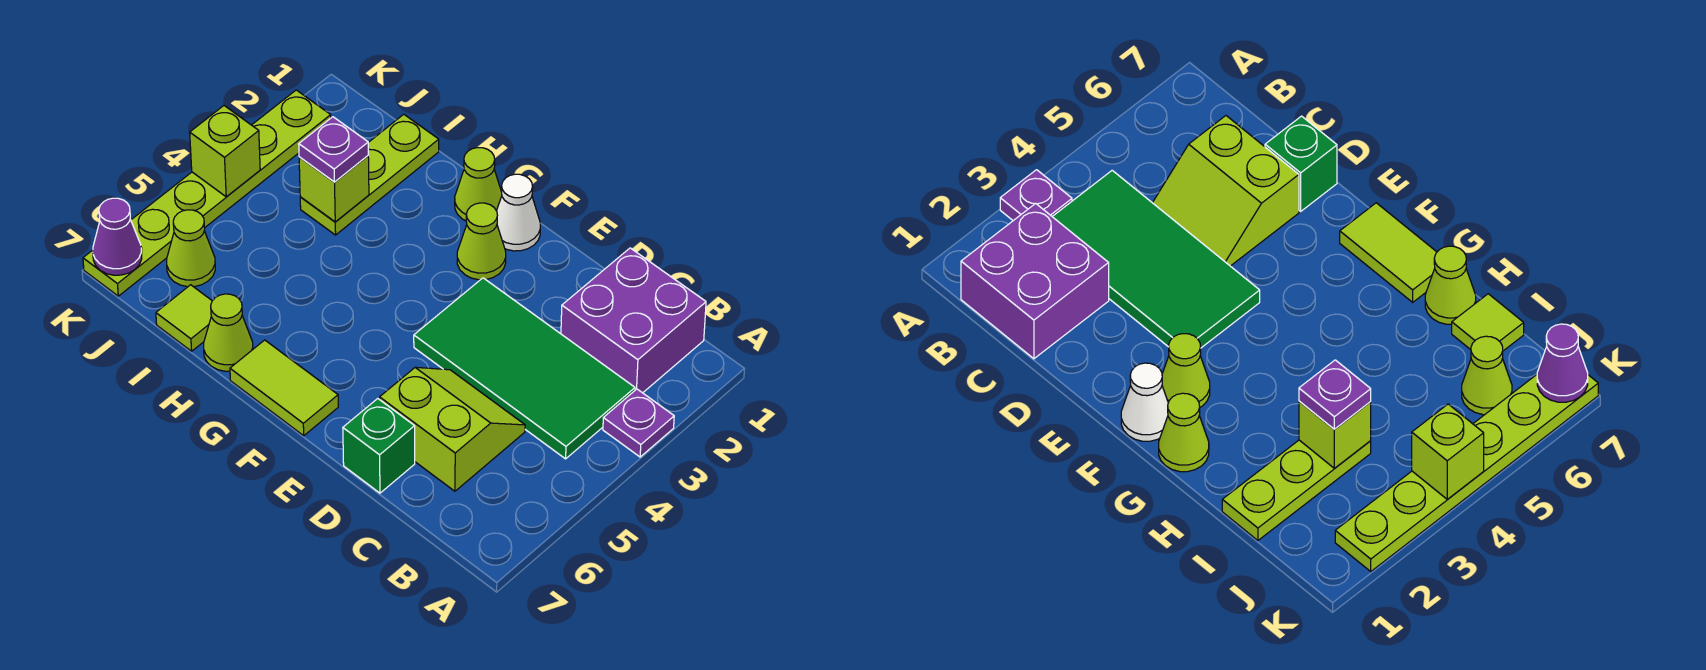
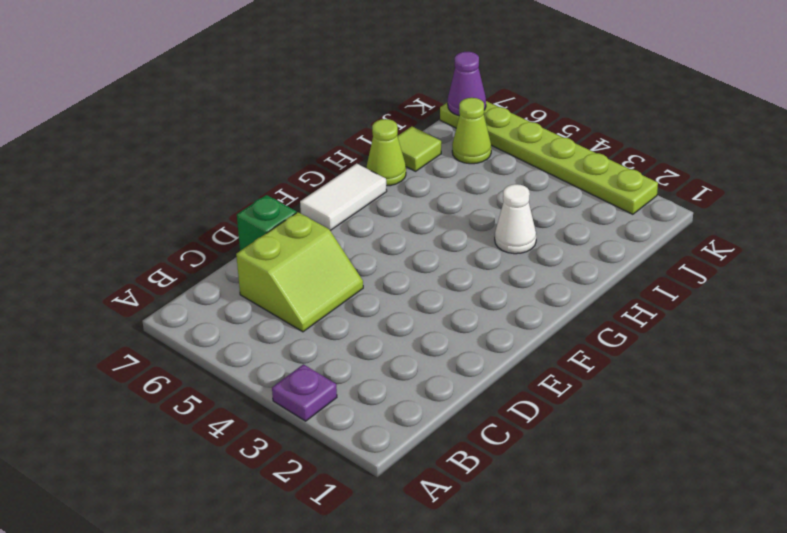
white 1x2 tile [300,163,387,230] -> lime 1x2 tile [230,340,338,436]
white 1x1 cone [495,184,536,254] -> white 1x1 cone moved to [496,174,540,251]
none -> purple 2x2 brick [561,248,706,393]
none -> green 2x4 tile [414,278,635,459]
none -> lime 1x1 cone [457,203,506,280]

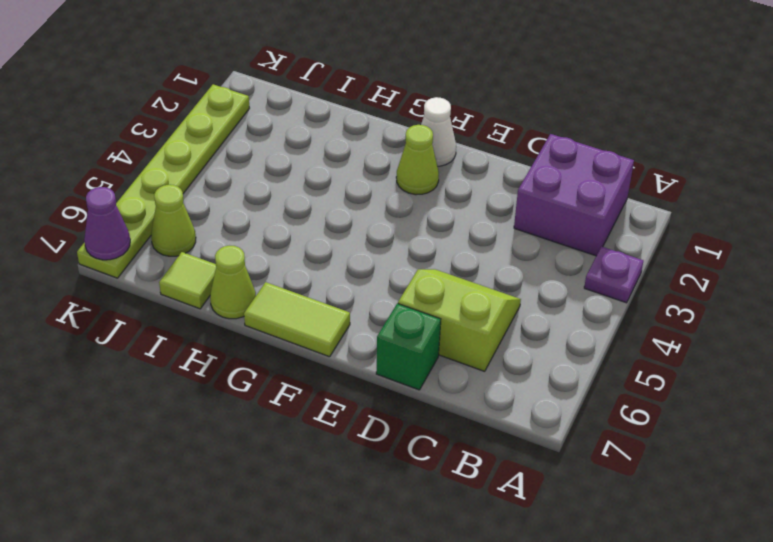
none -> green 2x4 tile [414,278,635,459]
none -> lime 1x1 cone [455,148,502,221]
none -> lime 1x3 plate [300,114,439,235]

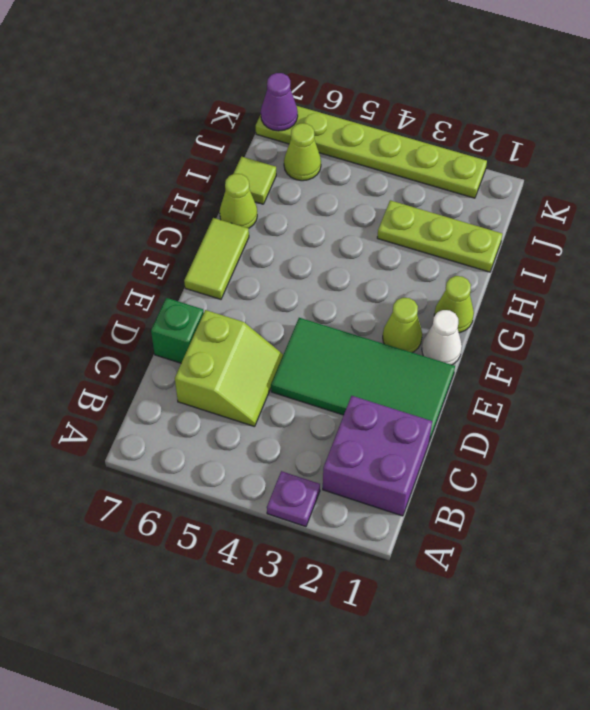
green 2x4 tile [271,318,455,441] -> green 2x4 tile turned to [414,278,635,459]
none -> lime 1x1 brick [299,156,369,222]
none -> lime 1x1 brick [190,106,260,197]
none -> purple 1x1 plate [299,117,368,182]

